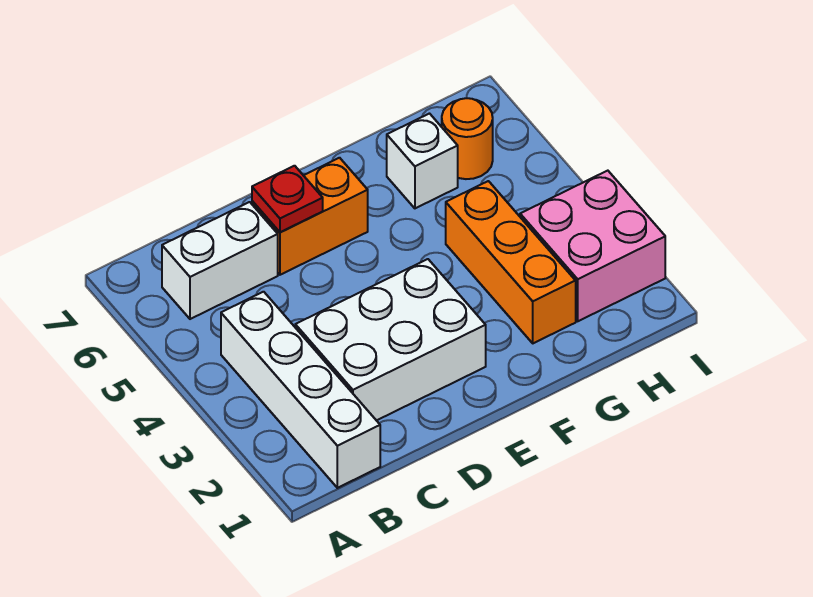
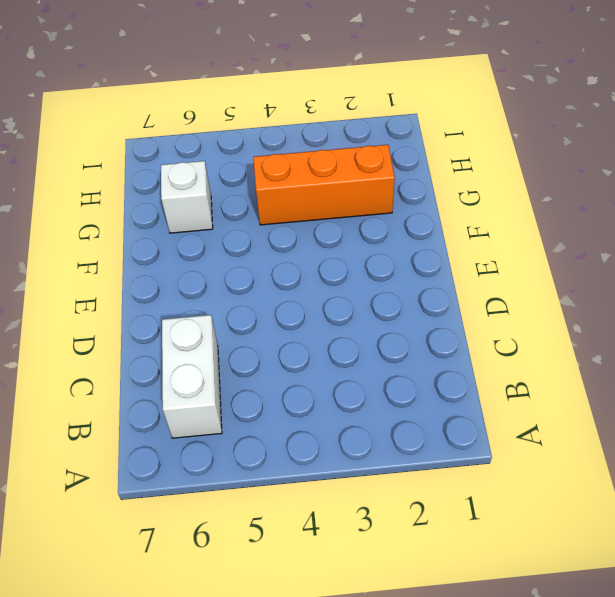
none -> white 1x4 brick [221,292,380,488]
none -> white 2x3 brick [295,259,486,421]

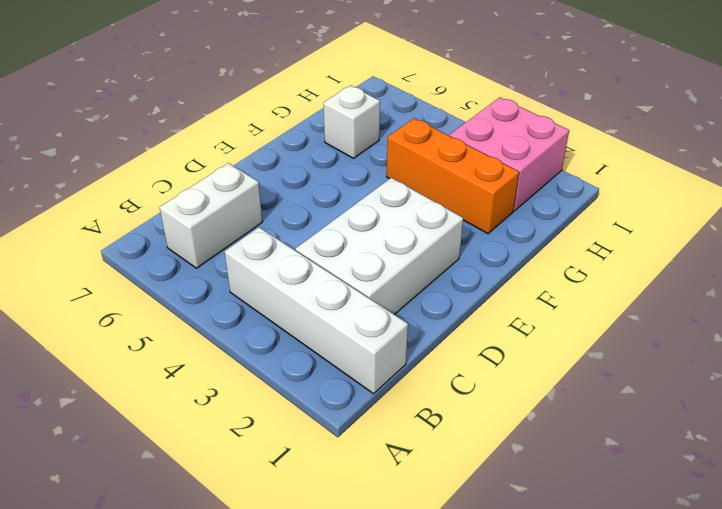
none -> orange 1x2 brick [252,158,368,275]
none -> orange 1x1 round brick [442,98,493,179]

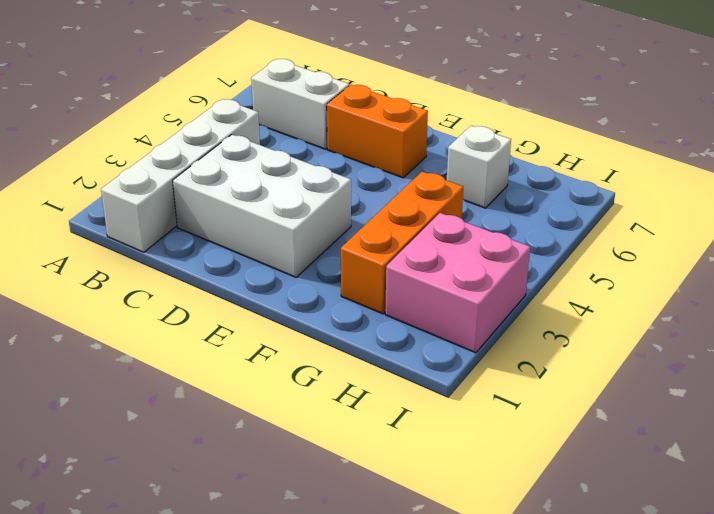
none -> orange 1x1 round brick [442,98,493,179]
none -> red 1x1 plate [252,166,323,232]

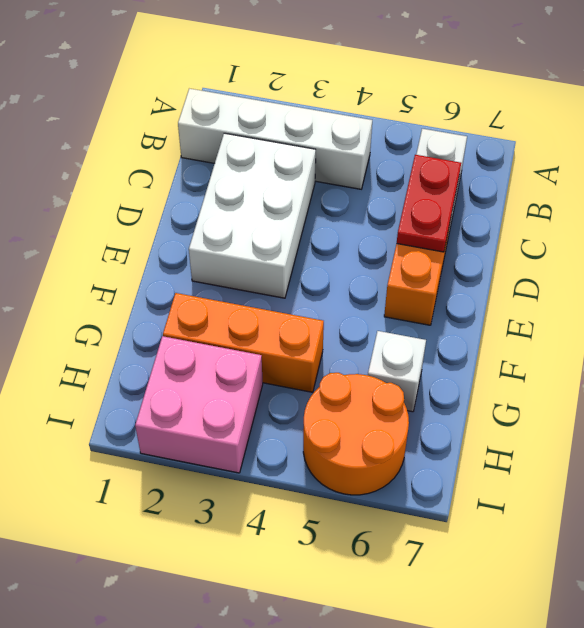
red 1x2 plate [397,155,461,252] -> red 1x1 plate [252,166,323,232]
orange 2x2 round brick [303,373,409,495] -> orange 1x1 round brick [442,98,493,179]

